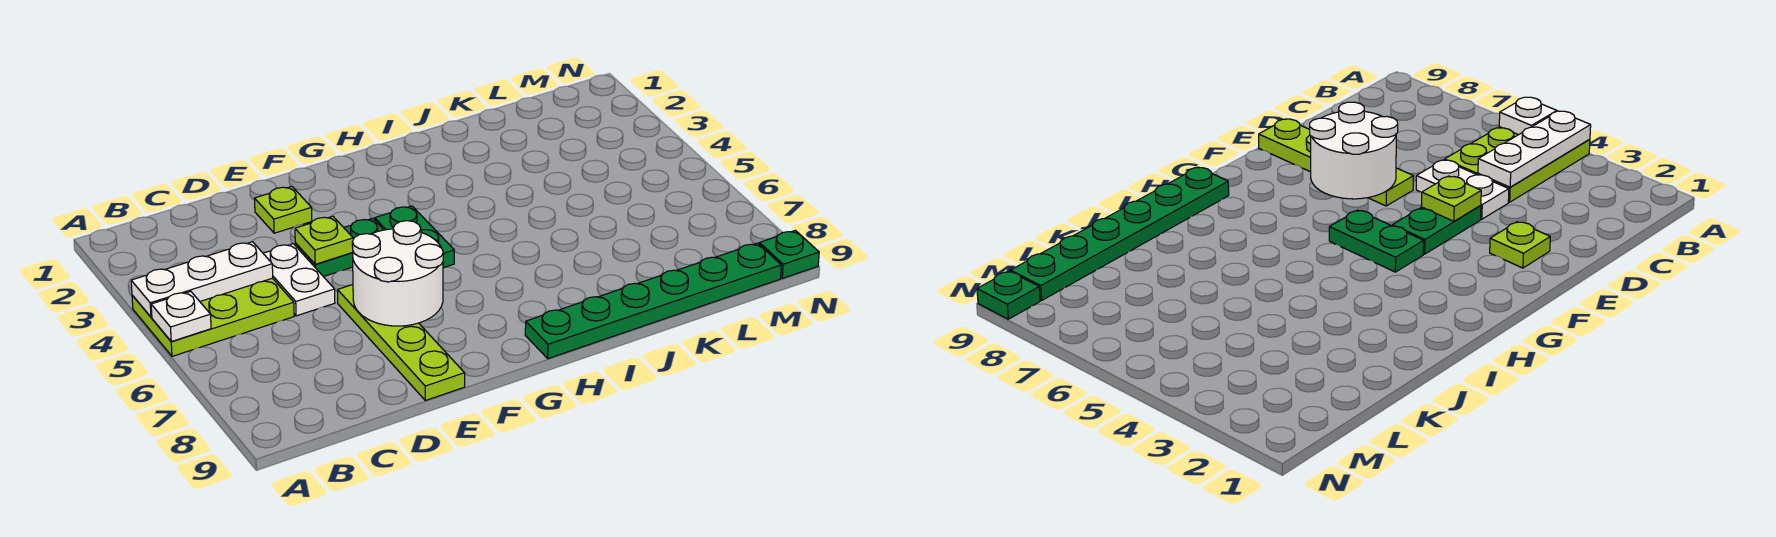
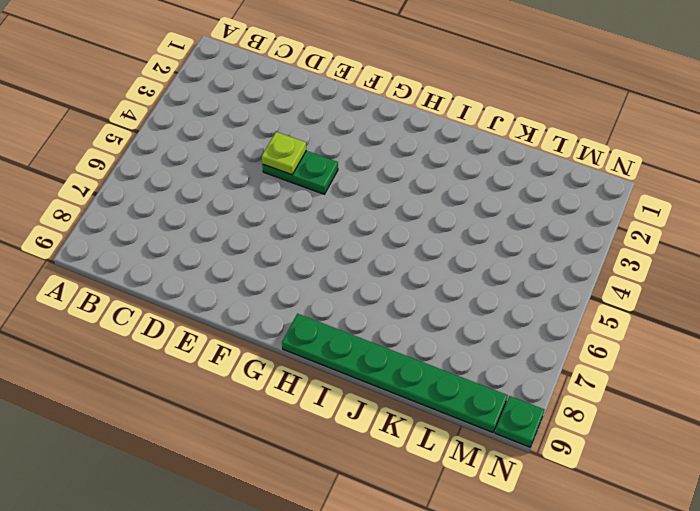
none -> lime 2x3 plate [132,278,294,356]
none -> white 1x2 plate [263,244,335,316]
none -> lime 1x1 plate [255,186,312,233]

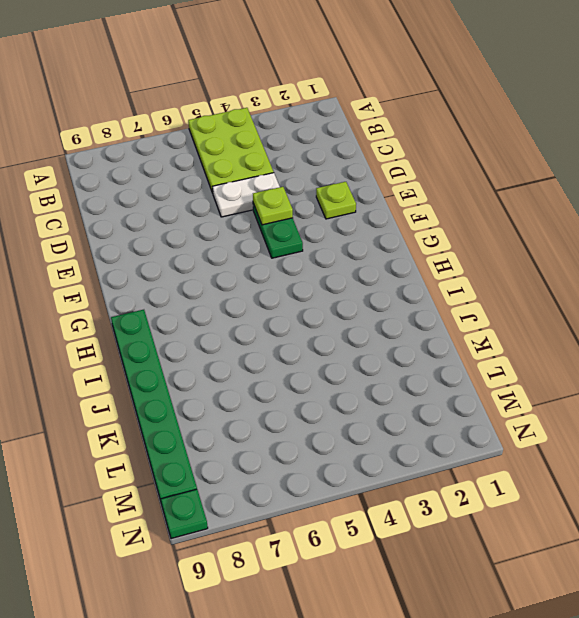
none -> lime 1x4 plate [338,285,465,400]
none -> green 1x2 plate [375,206,454,268]
none -> white 1x3 plate [131,242,273,317]

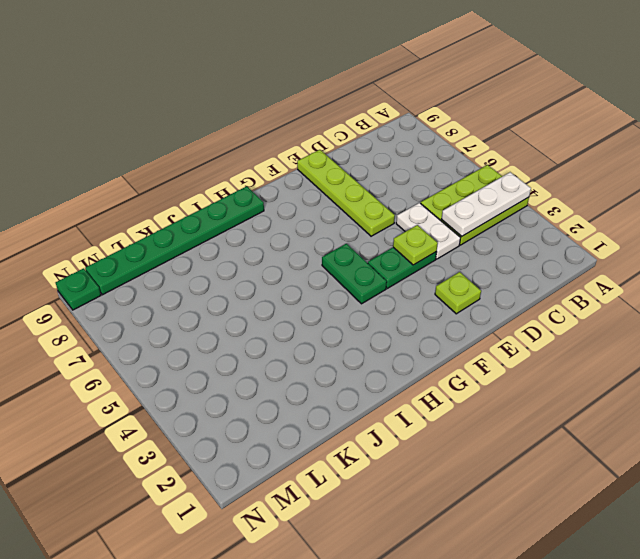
none -> white 1x1 plate [151,291,211,341]
none -> white 2x2 round brick [352,221,443,326]

